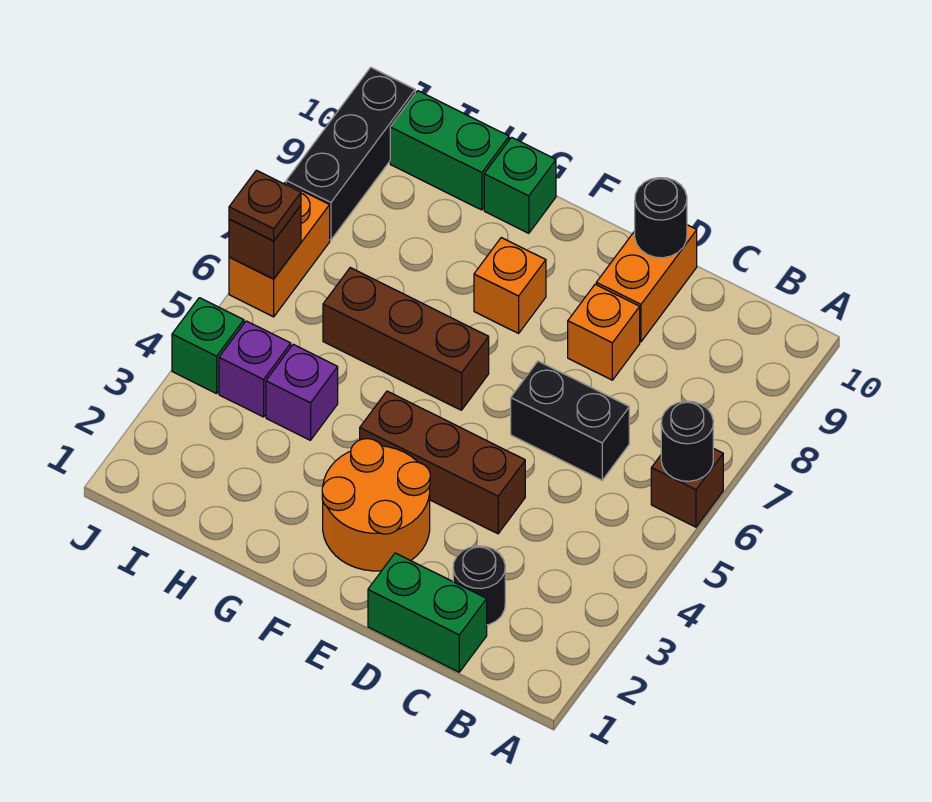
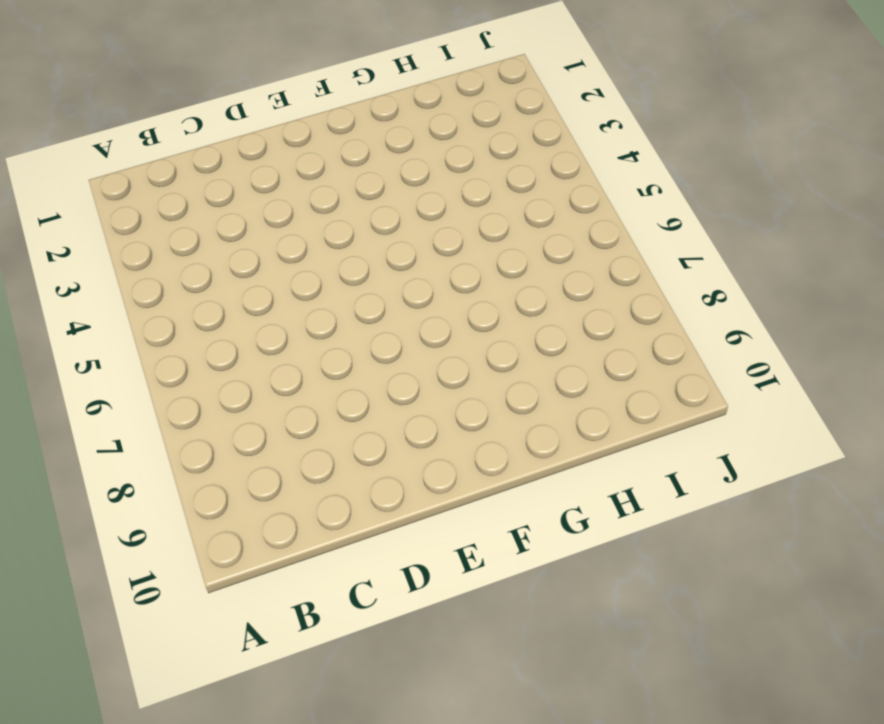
none -> brown 1x1 brick [651,448,723,527]
none -> green 1x2 brick [368,553,487,672]
none -> black 1x1 round brick [453,546,505,625]

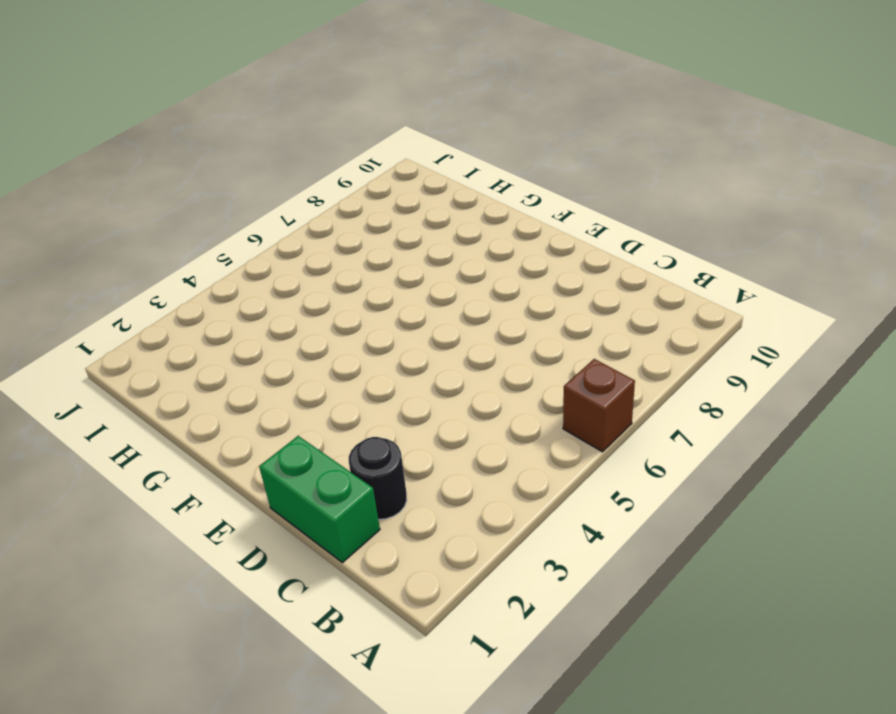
none -> black 1x2 brick [511,361,629,480]
none -> brown 1x3 brick [360,391,525,534]
none -> orange 1x1 brick [568,284,640,380]

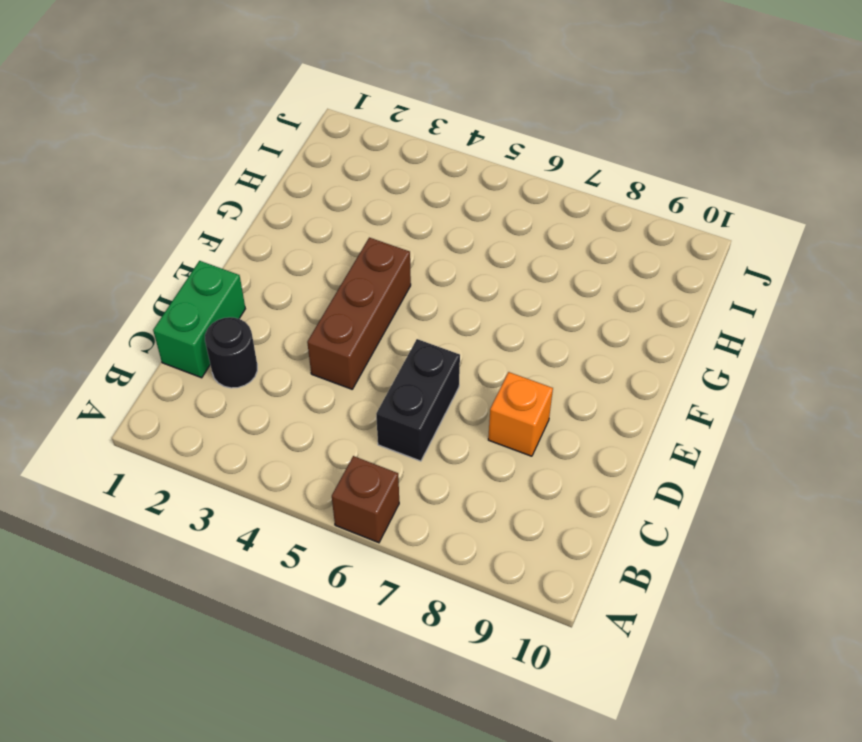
none -> orange 1x2 brick [596,225,697,342]
none -> orange 2x2 round brick [322,439,430,571]
none -> brown 1x3 brick [323,268,489,410]

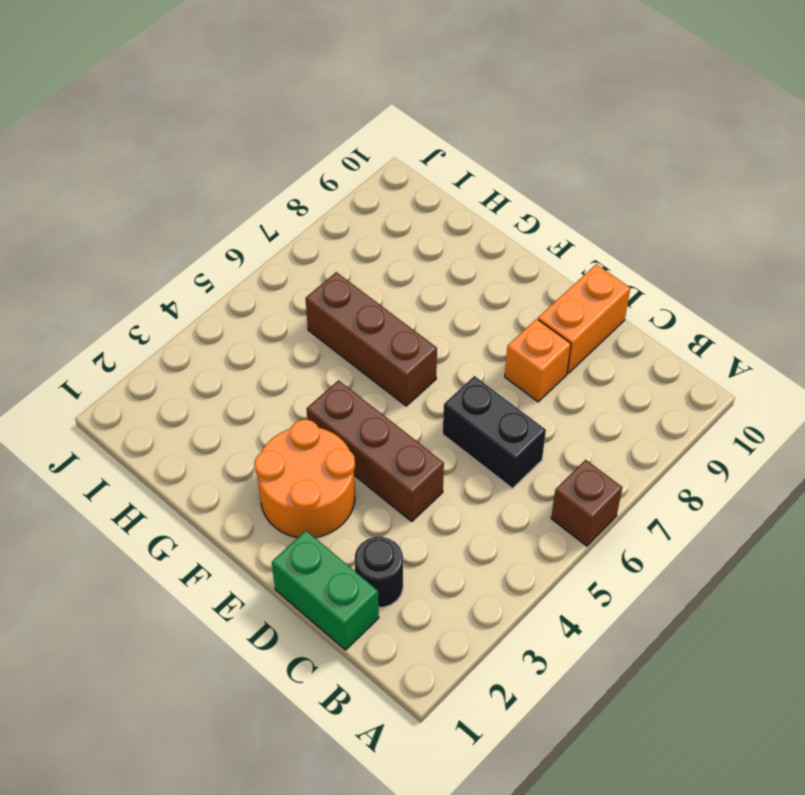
none -> orange 1x1 brick [474,238,546,333]
none -> green 1x1 brick [484,137,556,233]
none -> purple 1x1 brick [266,344,338,440]

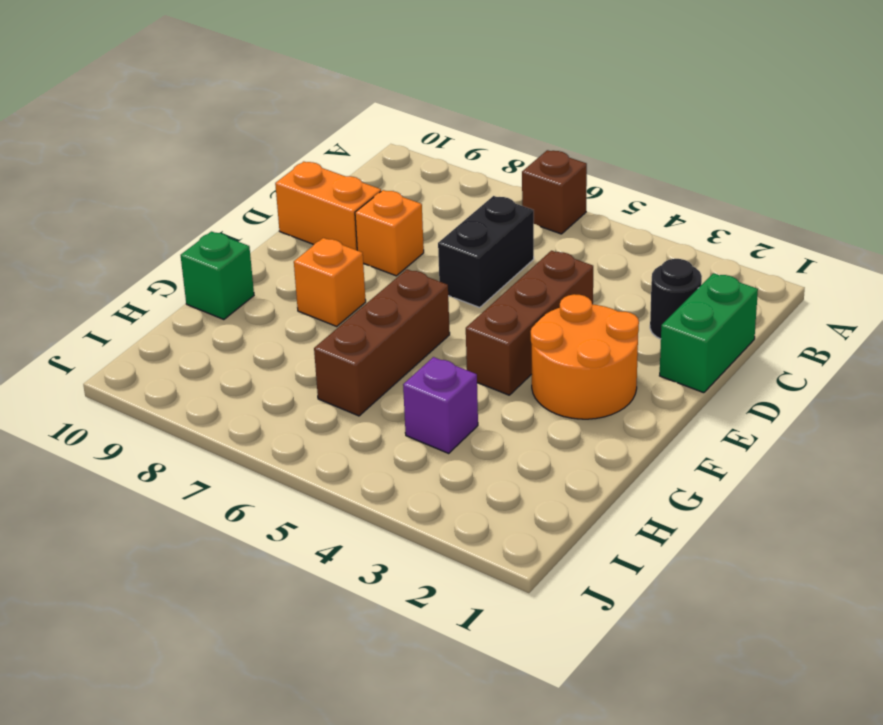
none -> green 1x2 brick [390,91,509,210]
none -> purple 1x1 brick [219,321,291,417]
none -> green 1x1 brick [172,298,244,394]

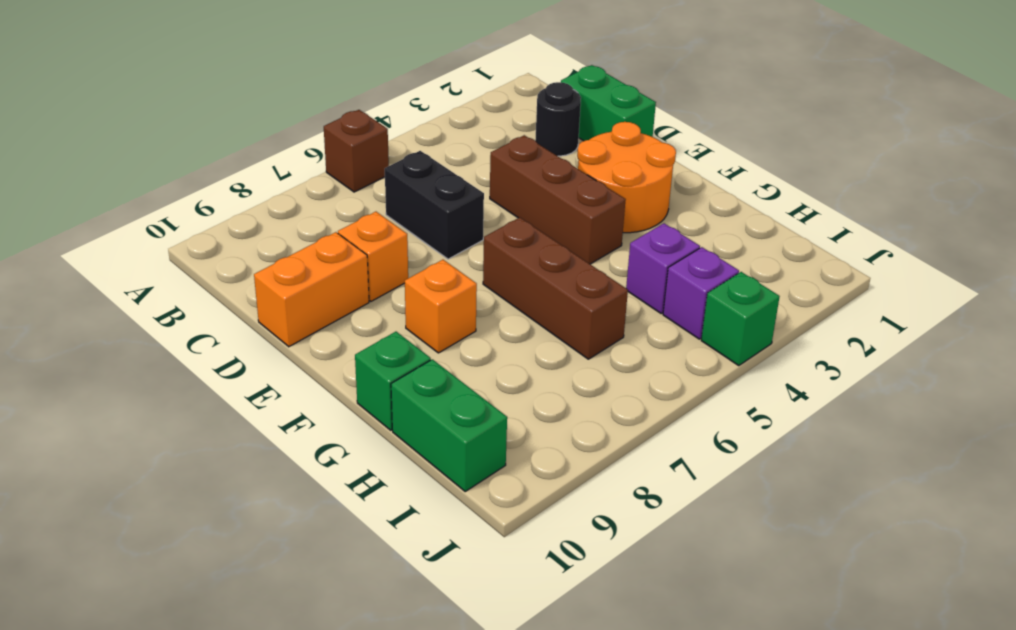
none -> orange 1x2 brick [229,183,330,317]
none -> black 1x3 brick [286,67,415,240]
none -> black 1x1 round brick [661,401,713,481]

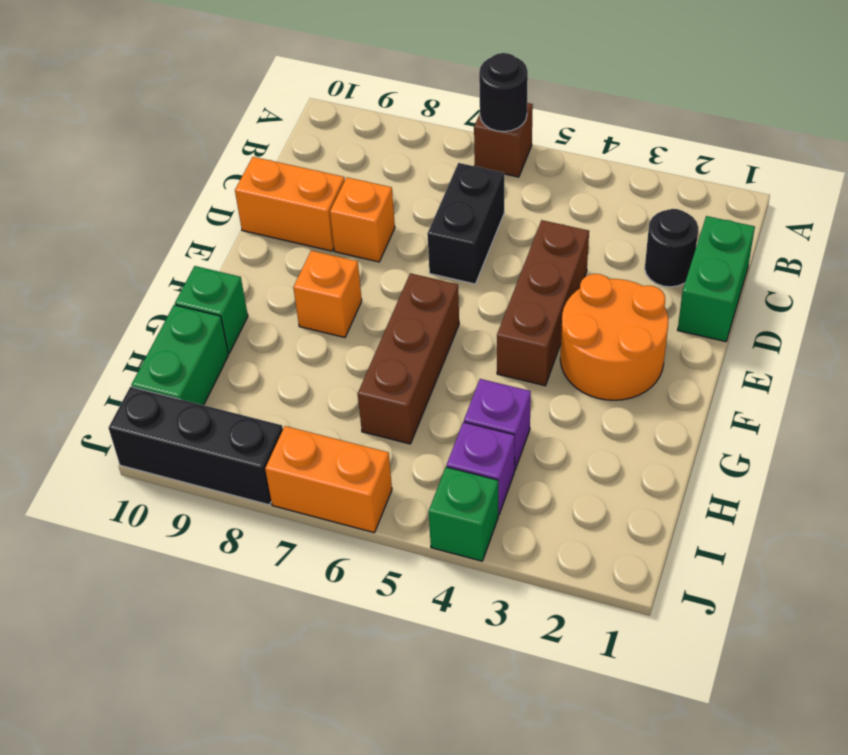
none -> black 1x1 round brick [635,178,687,258]
none -> brown 1x1 brick [229,205,301,279]
none -> brown 1x1 plate [229,170,301,241]

